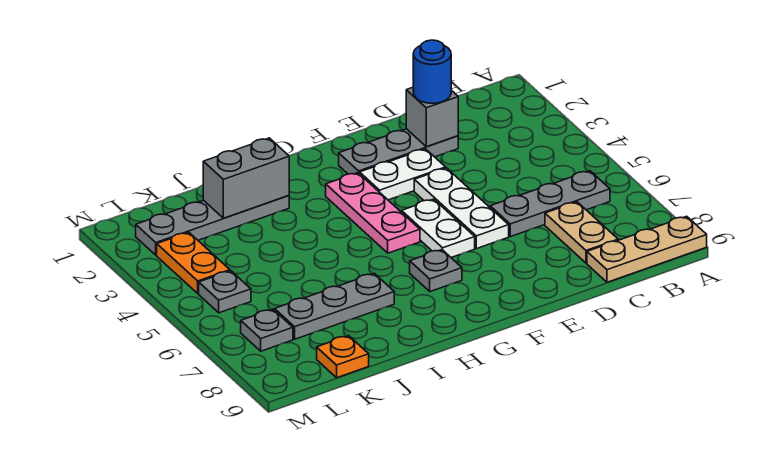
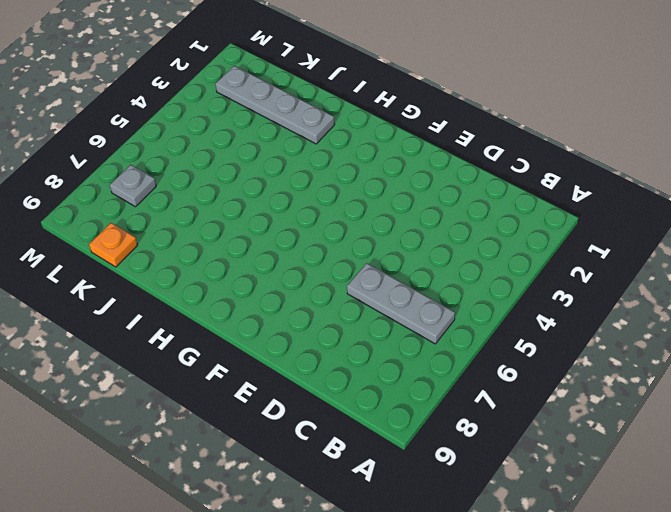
none -> tan 1x3 plate [587,216,707,282]
none -> tan 1x2 plate [545,202,618,263]
none -> grey 1x3 plate [339,129,458,174]

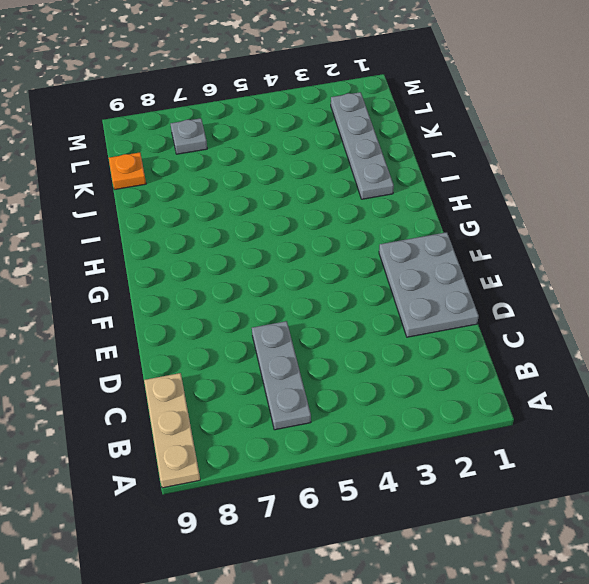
grey 2x3 plate [379,232,479,337] -> grey 1x3 plate [339,129,458,174]
none -> tan 1x2 plate [545,202,618,263]
none -> white 1x2 plate [360,149,446,200]
none -> white 1x3 plate [414,168,509,249]

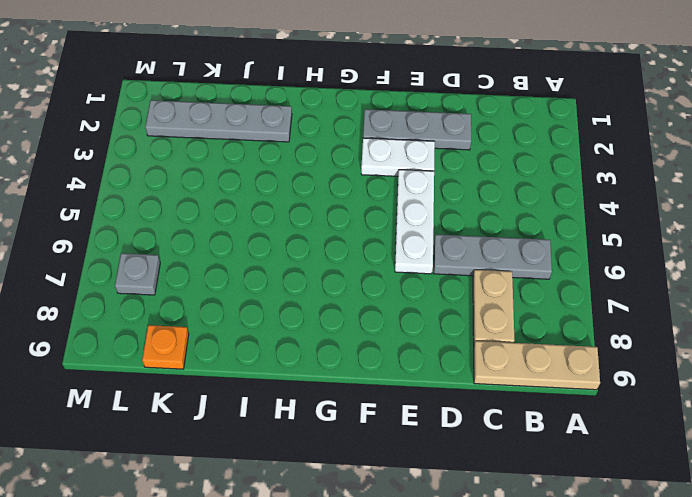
none -> white 1x2 plate [402,199,475,257]
none -> pink 1x3 plate [326,173,420,253]
none -> grey 1x1 plate [410,250,462,292]

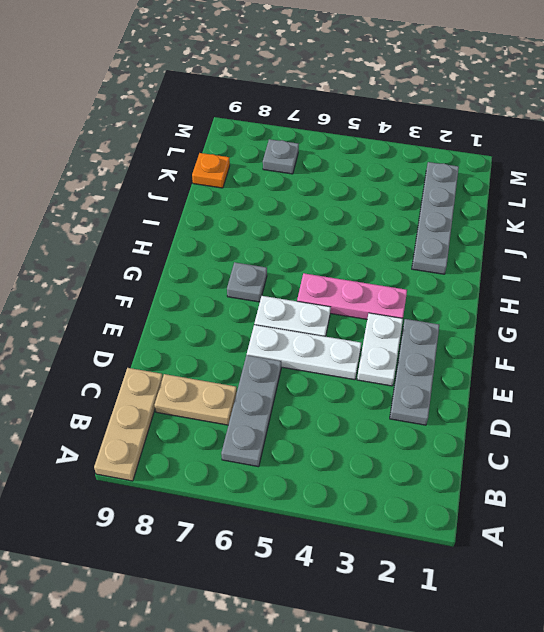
none -> grey 1x3 plate [275,273,394,339]
none -> orange 1x2 plate [157,232,230,294]
none -> grey 1x1 plate [199,271,251,313]

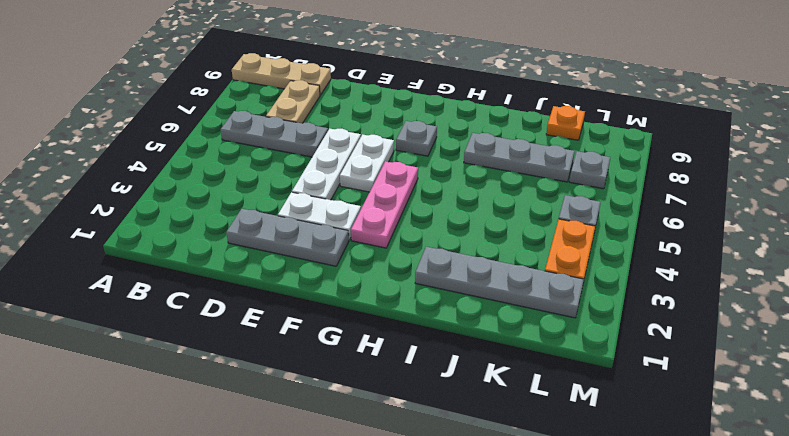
none -> grey 1x1 brick [406,87,458,147]
none -> grey 1x2 brick [203,138,289,218]
none -> blue 1x1 round brick [413,40,451,103]

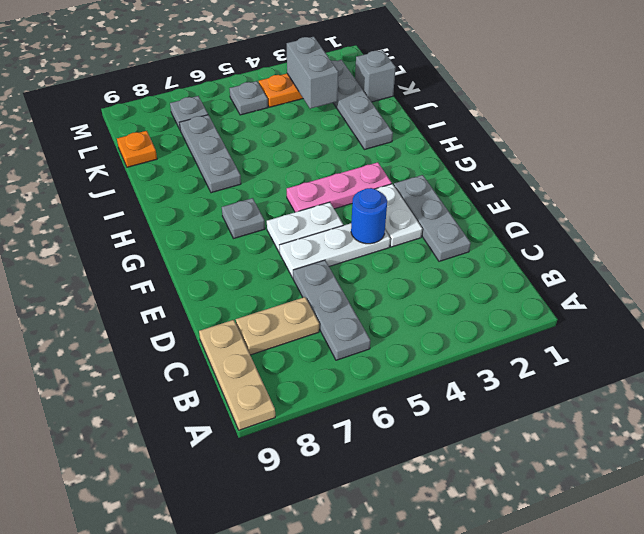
blue 1x1 round brick [351,188,387,244] -> blue 1x1 round brick moved to [413,40,451,103]
grey 1x1 brick [355,50,396,102] -> grey 1x1 brick moved to [406,87,458,147]
grey 1x2 brick [287,37,338,109] -> grey 1x2 brick moved to [203,138,289,218]

